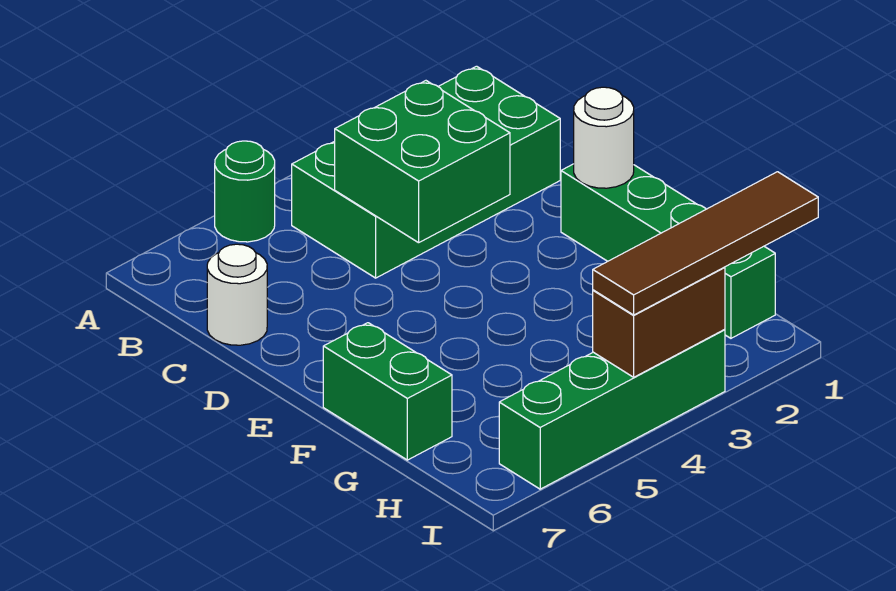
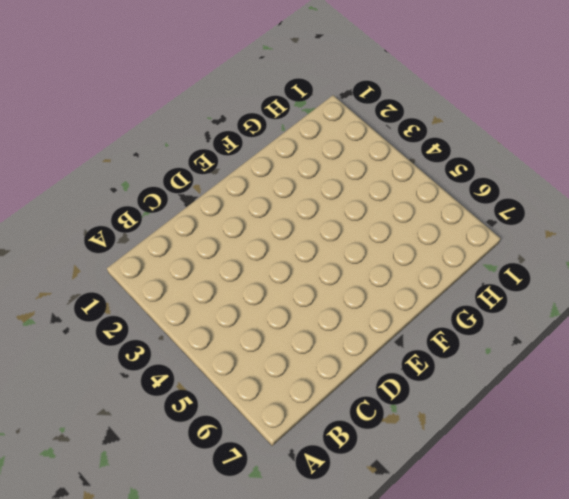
none -> green 1x1 round brick [215,141,275,242]
none -> green 2x4 brick [292,66,560,278]

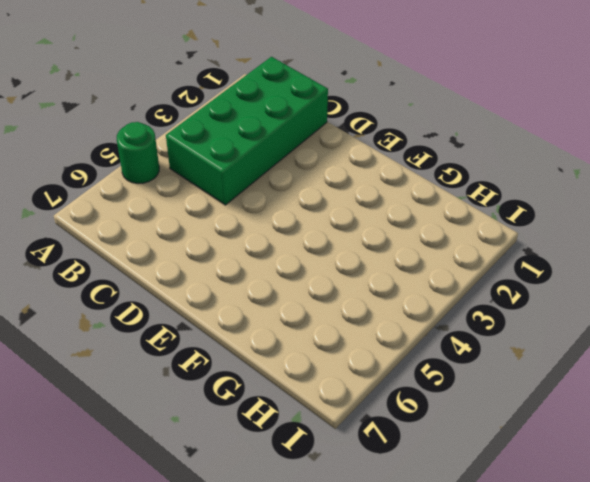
none -> white 1x1 round brick [207,244,267,345]
none -> green 1x4 brick [561,164,775,338]

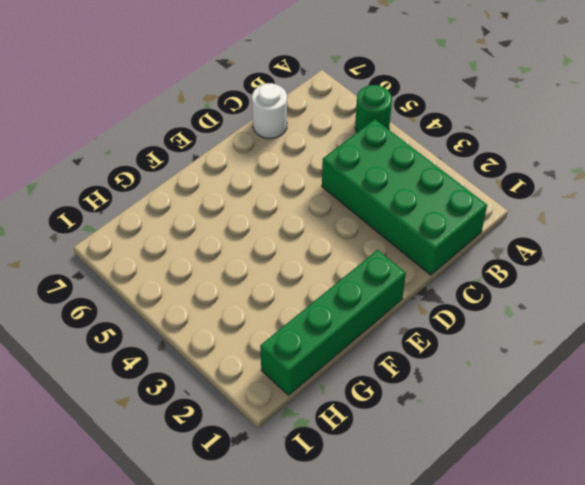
none -> green 1x2 brick [323,323,452,460]
none -> green 1x4 brick [499,330,725,489]

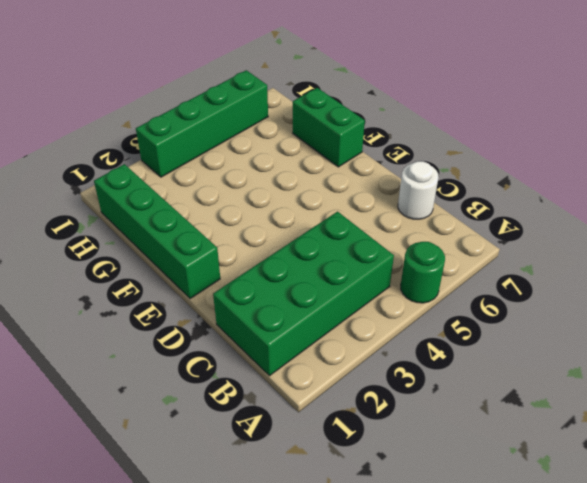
none -> green 2x2 brick [335,81,510,243]
none -> white 1x1 round brick [574,87,634,188]

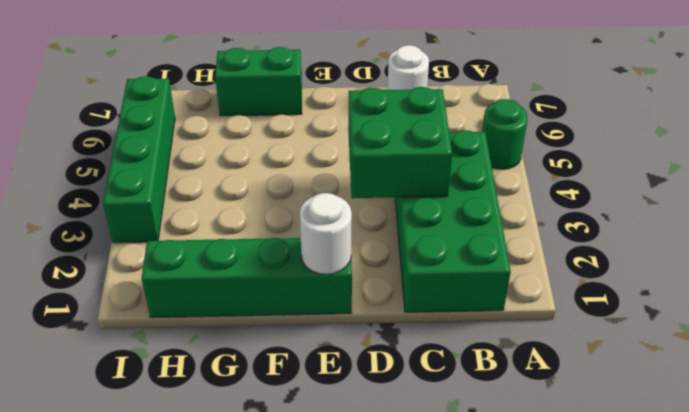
none -> brown 1x2 brick [593,267,725,377]
none -> brown 1x4 tile [593,172,818,315]

